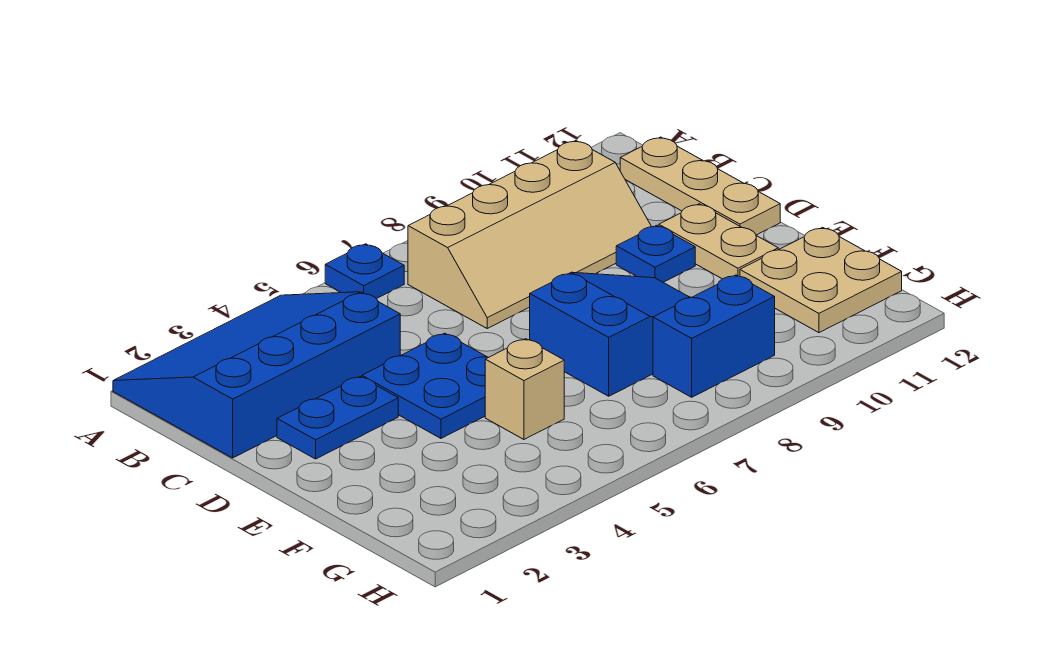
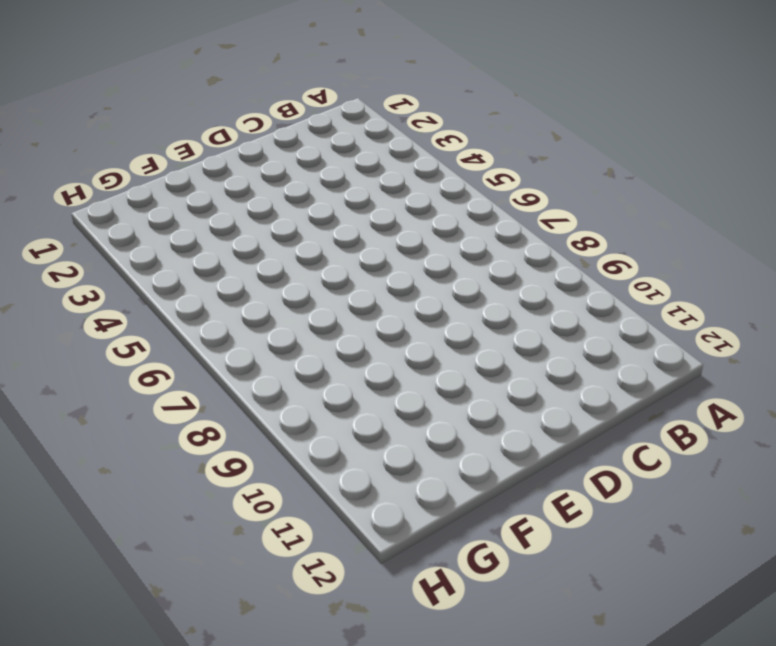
none -> blue 3x4 slope [113,292,400,458]
none -> blue 1x1 plate [325,244,404,299]
none -> tan 2x4 slope [408,141,651,328]

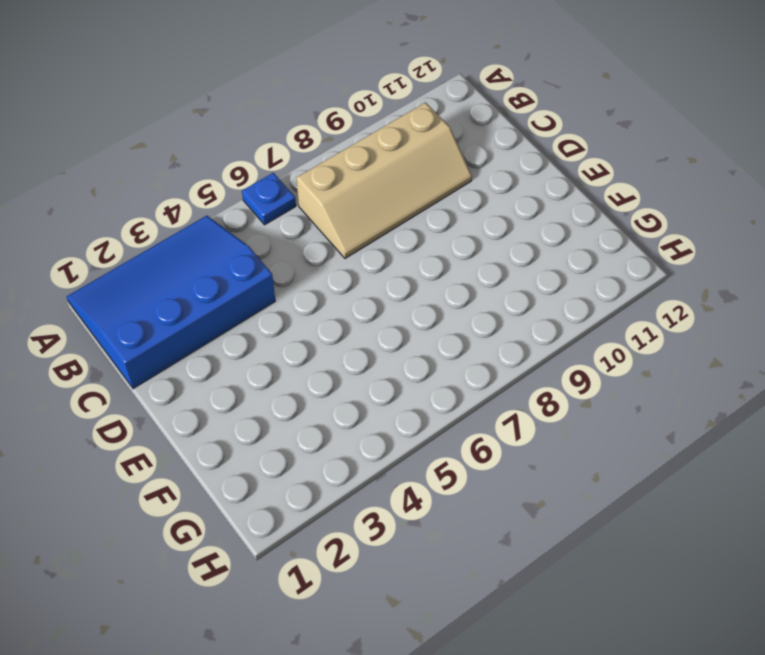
none -> tan 1x3 plate [620,137,780,235]
none -> blue 1x2 plate [277,376,398,459]
none -> blue 2x2 plate [362,333,488,438]

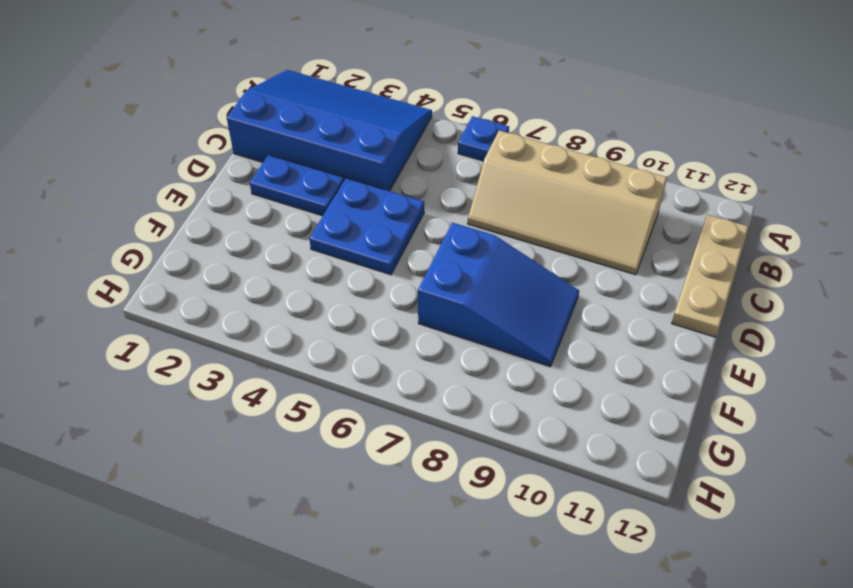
none -> blue 1x1 plate [616,225,695,282]
none -> tan 1x2 plate [659,204,778,279]
none -> tan 1x1 brick [485,339,564,439]

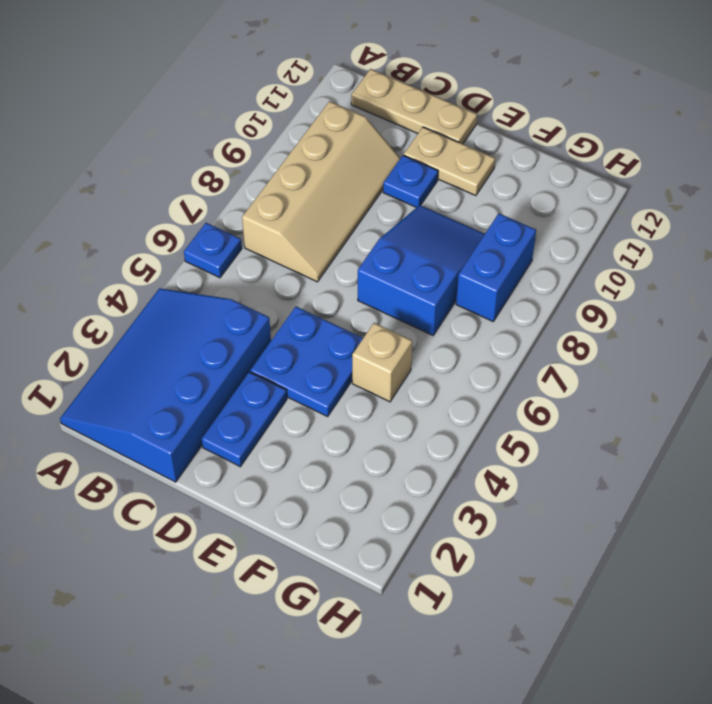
none -> tan 2x2 plate [740,227,902,333]

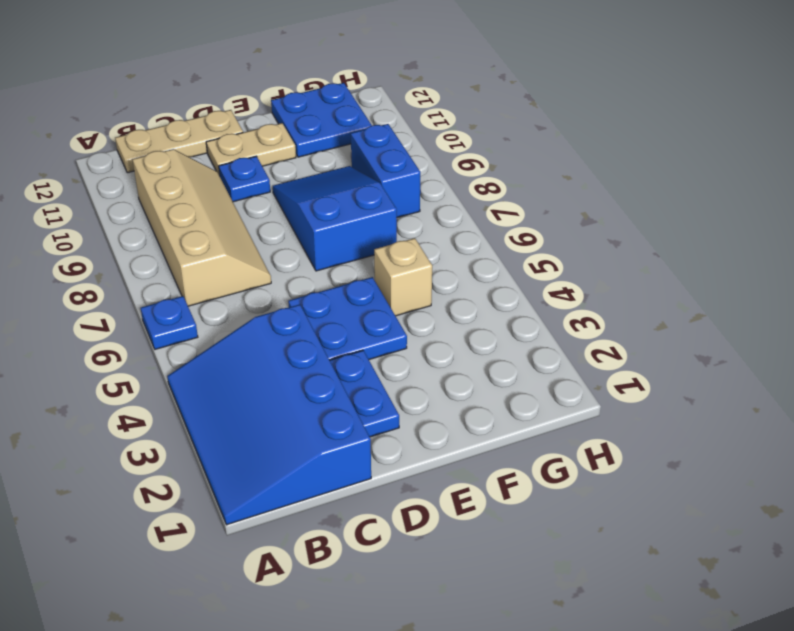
blue 2x2 plate [271,83,372,157] -> tan 2x2 plate [740,227,902,333]

